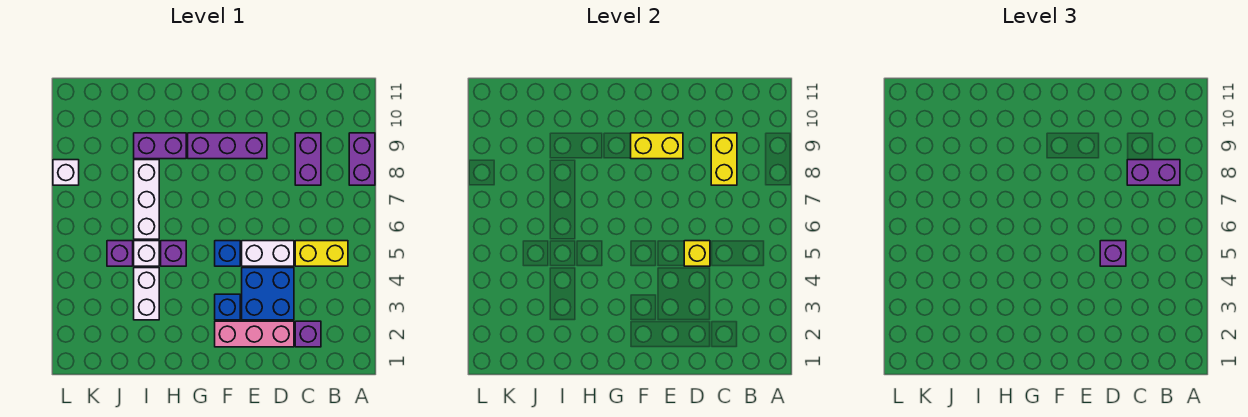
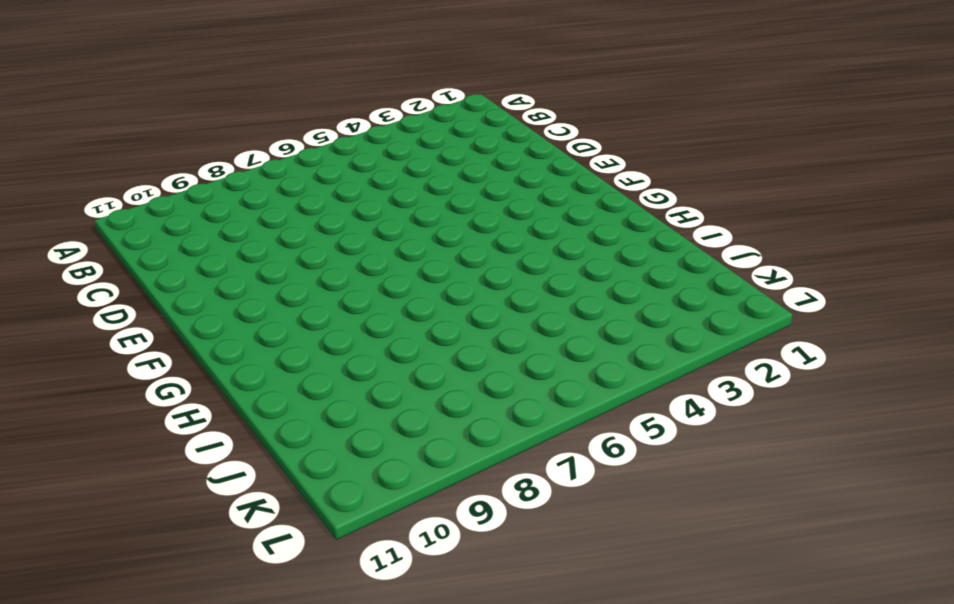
none -> purple 1x2 brick [349,133,375,185]
none -> yellow 1x2 brick [295,241,348,266]
none -> purple 1x1 brick [295,321,321,347]

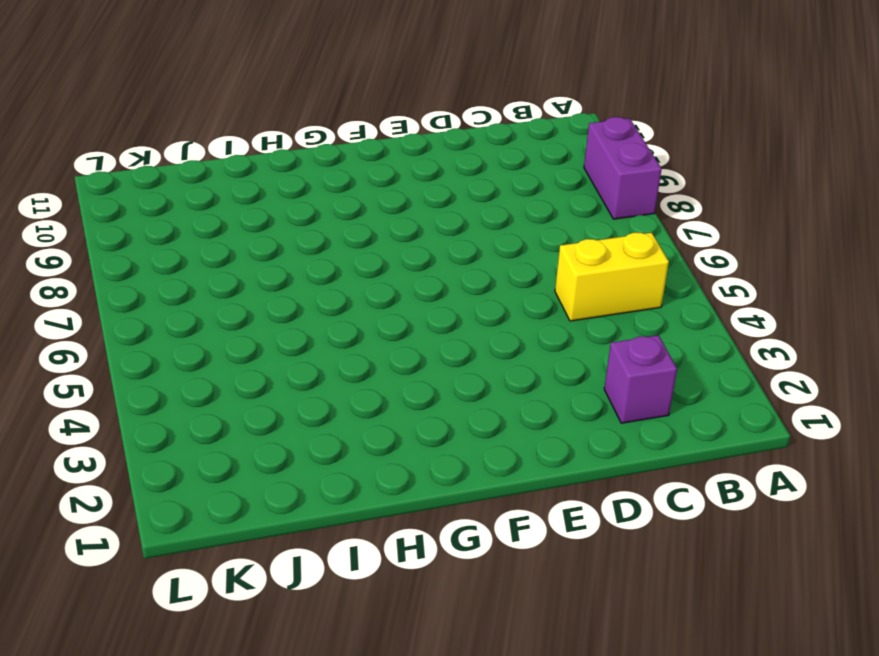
none -> purple 1x2 brick [295,133,321,185]
none -> pink 1x3 brick [215,321,294,347]
none -> blue 2x2 brick [242,268,294,320]

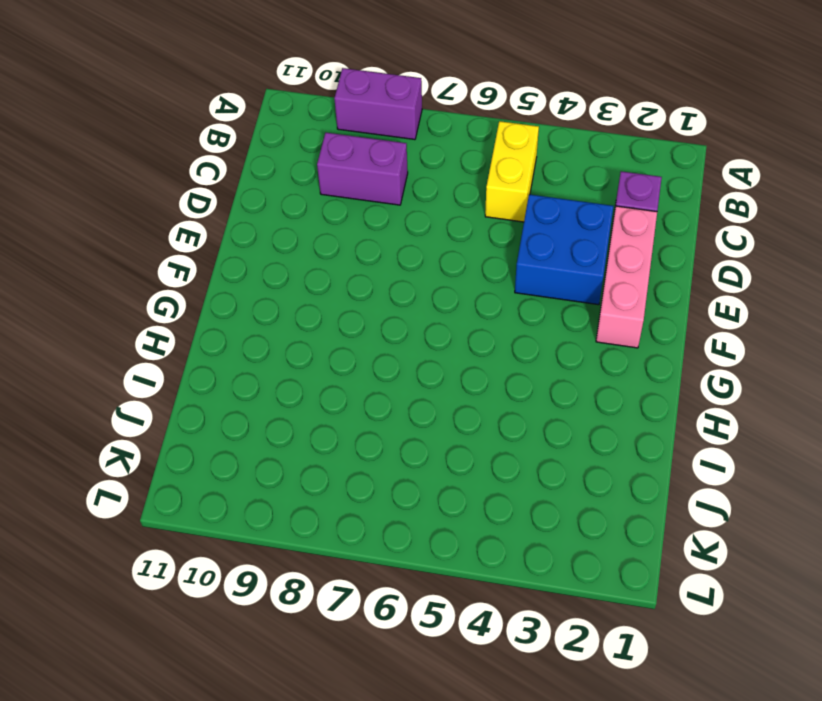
none -> white 1x2 brick [242,241,294,266]
none -> purple 1x3 brick [188,133,267,159]
none -> blue 1x1 brick [215,294,240,320]

